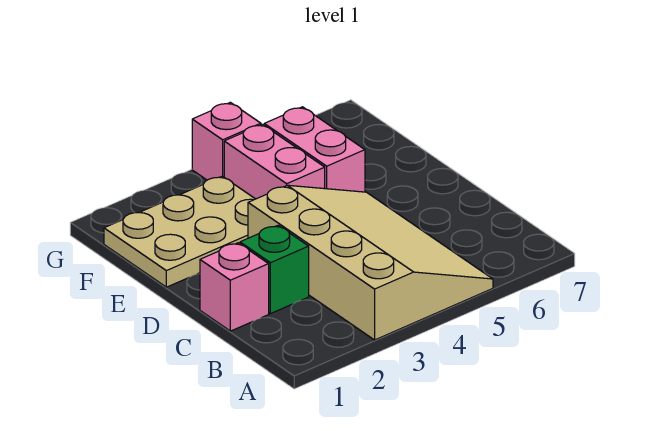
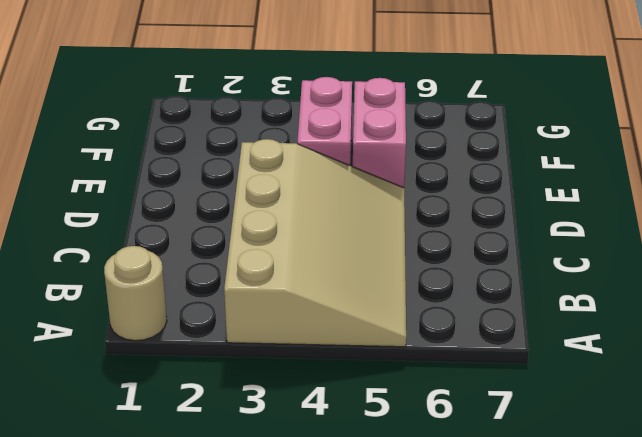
tan 1x1 round brick [104,246,167,341] -> none
none -> pink 1x1 brick [200,243,269,331]
none -> green 1x1 brick [240,225,309,314]

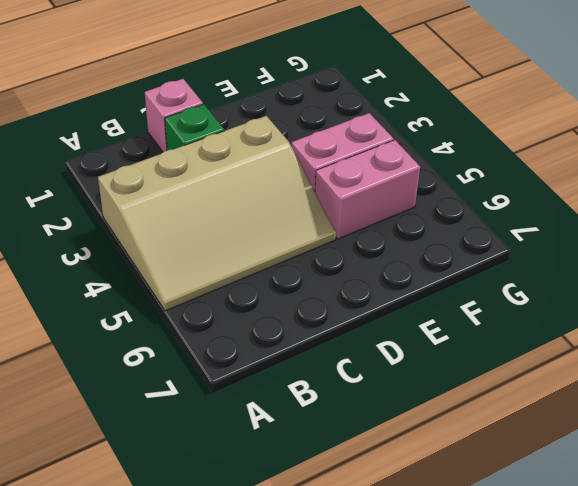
none -> tan 2x3 plate [104,176,255,287]
none -> pink 1x1 brick [192,102,261,180]

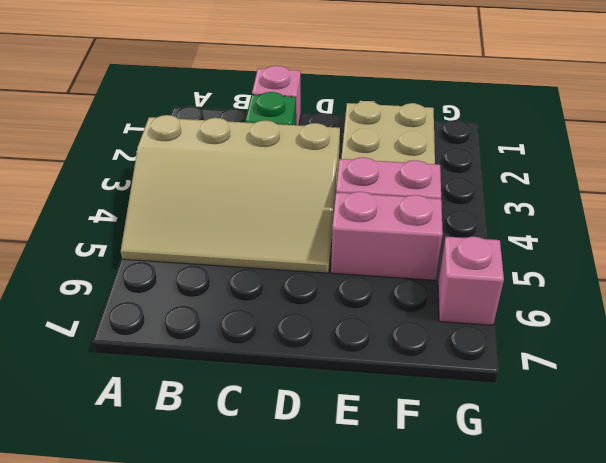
pink 1x1 brick [438,237,504,325] -> pink 1x1 brick moved to [192,102,261,180]

